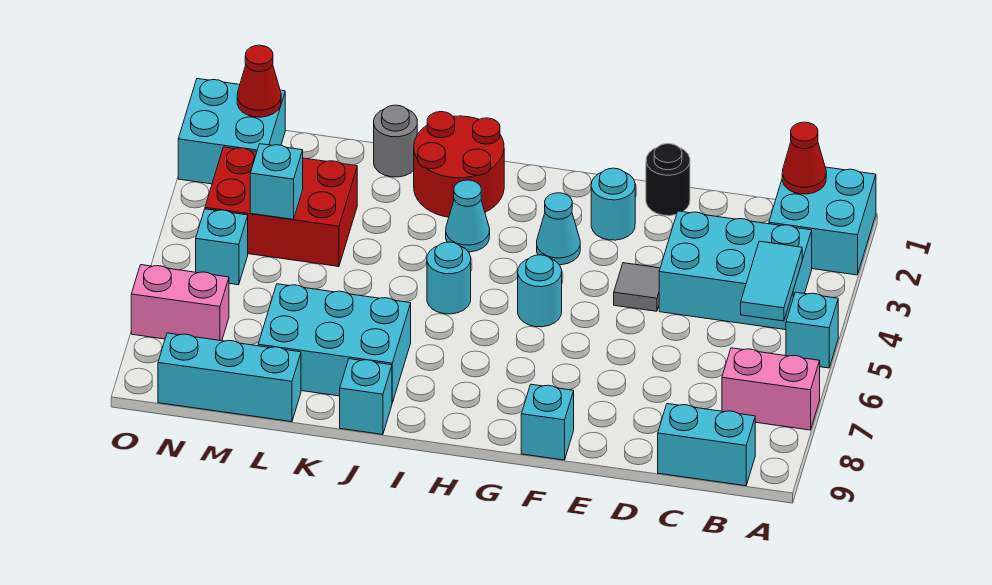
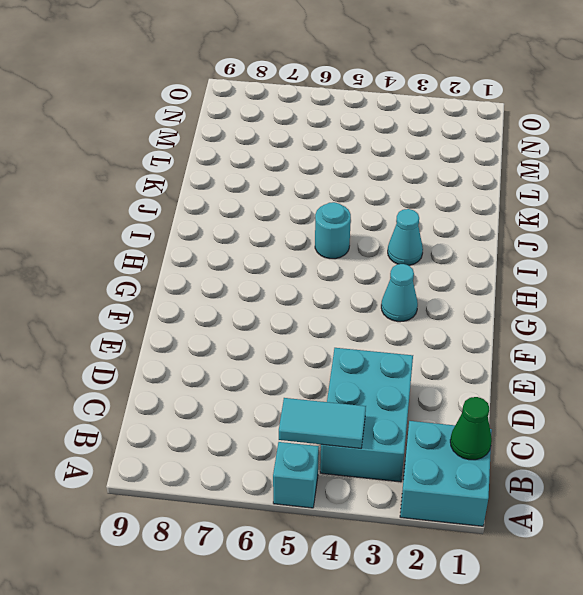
green 1x1 cone [450,397,492,460] -> red 1x1 cone [782,122,826,194]
none -> pink 1x2 brick [722,348,820,430]
none -> cyan 1x2 brick [658,404,755,486]
none -> black 1x1 round brick [646,144,690,216]

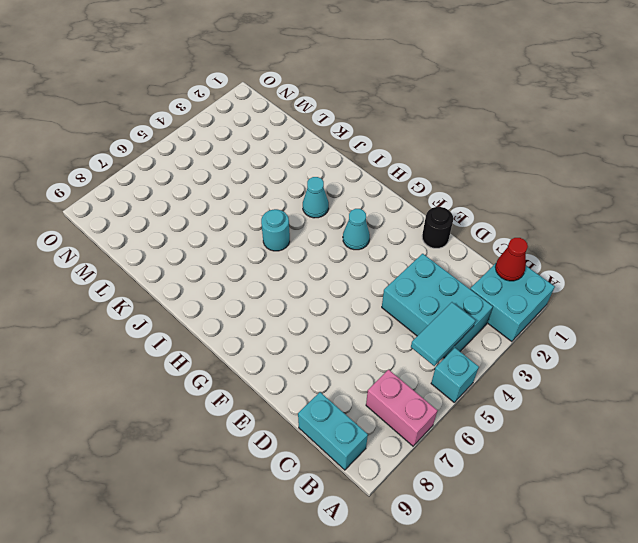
none -> grey 1x1 tile [614,263,660,311]
none -> cyan 1x1 round brick [591,168,635,240]
none -> cyan 1x1 brick [521,384,574,460]

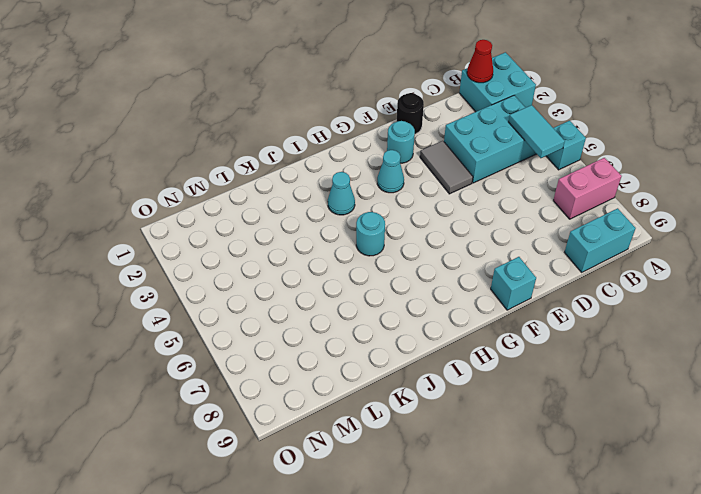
grey 1x2 tile [420,141,473,194] -> grey 1x1 tile [614,263,660,311]
none -> cyan 1x1 round brick [518,255,562,327]
none -> red 2x2 round brick [414,112,504,217]
none -> cyan 2x3 brick [258,284,411,403]

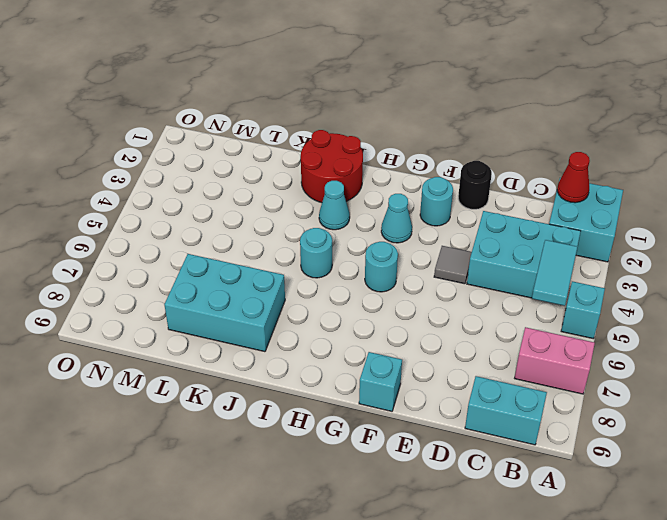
none -> cyan 1x1 brick [340,359,392,434]
none -> grey 1x1 round brick [374,105,417,177]
none -> red 2x3 brick [205,147,357,267]

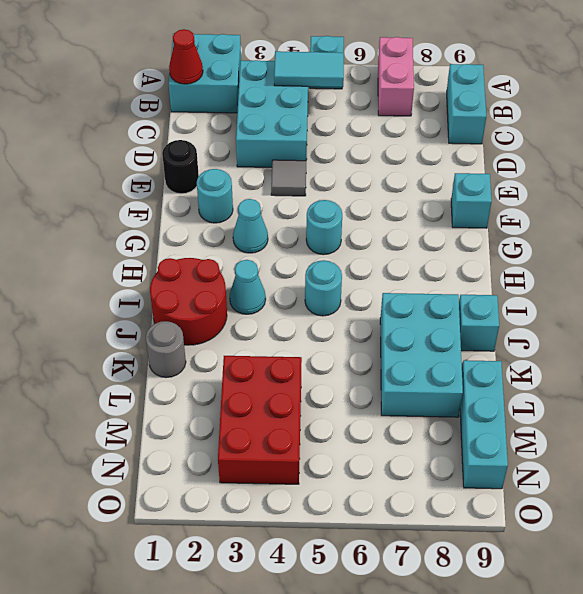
none -> cyan 2x2 brick [178,79,285,184]
none -> cyan 1x1 brick [196,209,248,285]
none -> pink 1x2 brick [131,265,229,341]

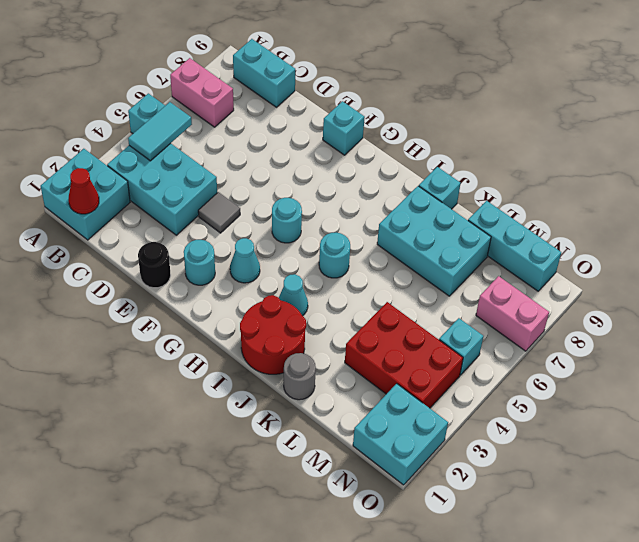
none -> cyan 1x1 brick [250,144,303,219]
none -> red 1x1 cone [237,45,281,117]

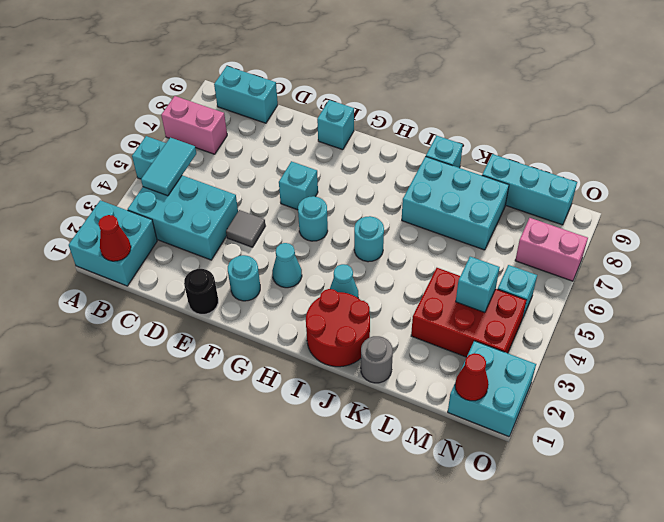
cyan 1x1 brick [279,161,318,210] -> none

